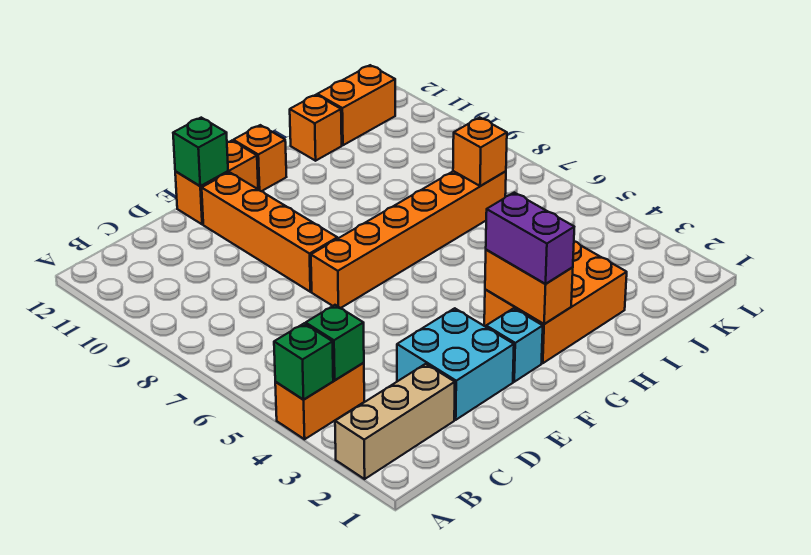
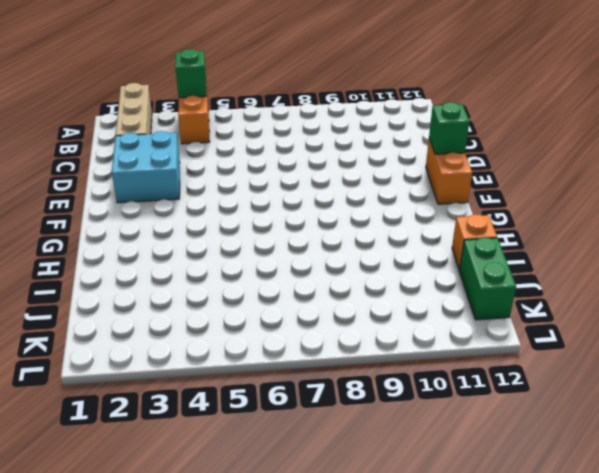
green 1x2 brick [459,237,516,320] -> orange 1x2 brick [317,65,395,145]
none -> orange 1x6 brick [311,171,506,308]
none -> orange 1x4 brick [202,172,337,292]
none -> cyan 1x1 brick [486,308,543,382]

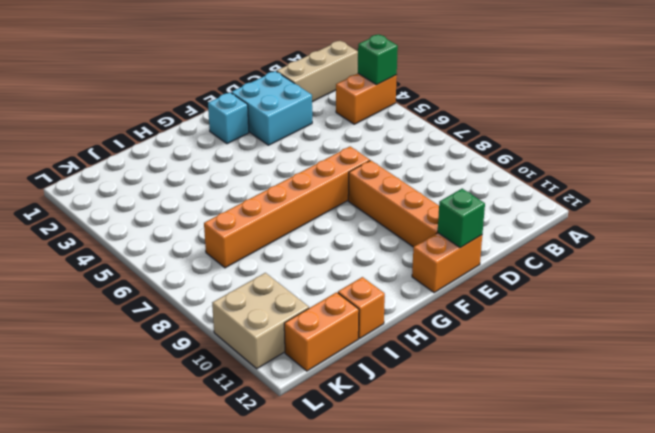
tan 2x2 brick [212,273,309,369] -> none
none -> orange 2x3 brick [484,241,627,363]
none -> orange 1x1 brick [233,125,286,191]
none -> green 1x1 brick [306,305,364,380]

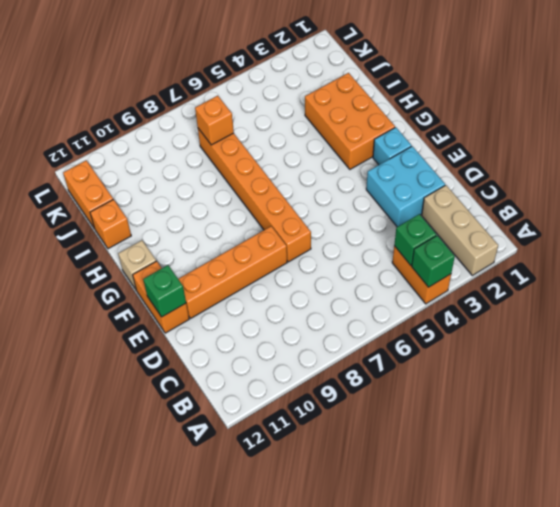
tan 1x1 brick [118,240,156,289] -> orange 1x1 brick [233,125,286,191]
none -> orange 1x2 brick [485,250,573,324]
none -> purple 1x2 brick [486,193,574,284]

